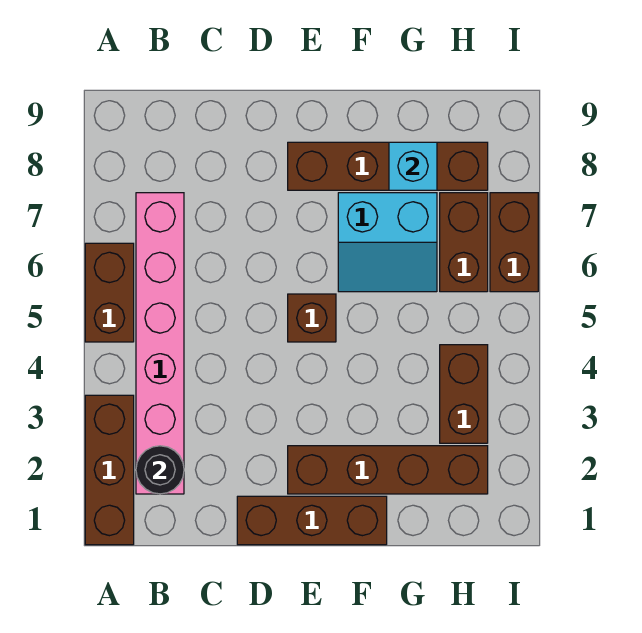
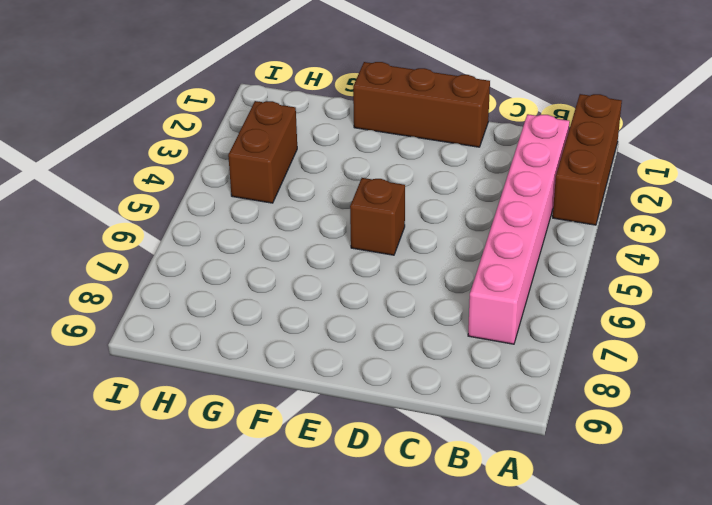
none -> brown 1x2 brick [85,243,134,342]
none -> brown 1x4 brick [288,446,488,494]
none -> brown 1x4 brick [288,142,488,190]

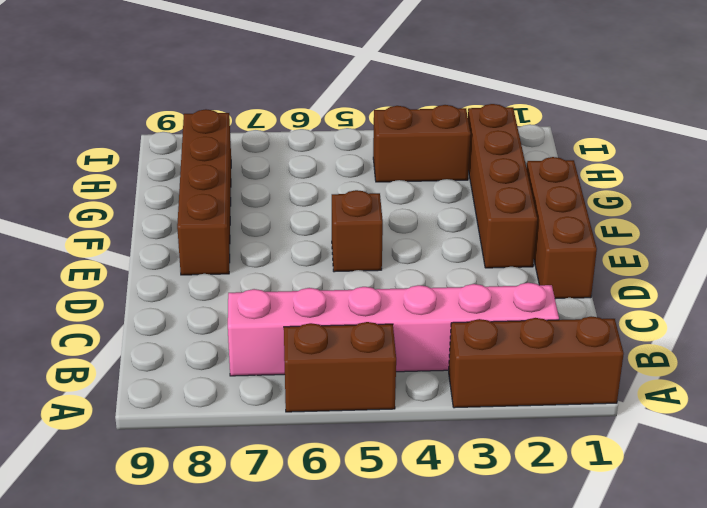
none -> cyan 2x2 slope [338,193,437,292]
none -> brown 1x2 brick [440,193,488,292]
none -> brown 1x2 brick [490,193,538,292]

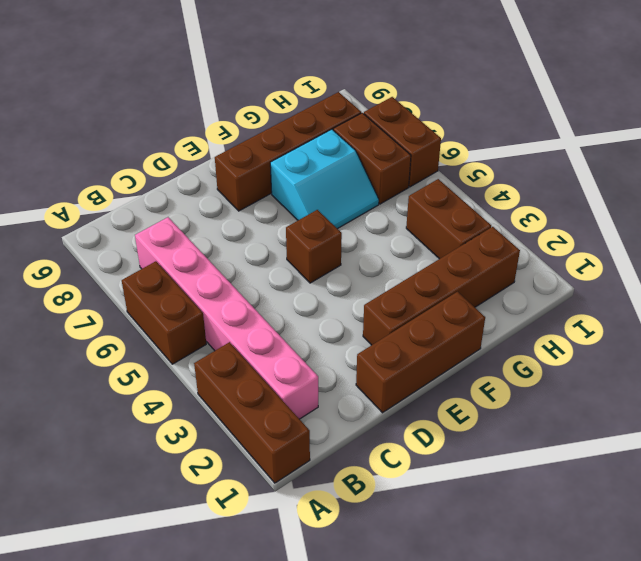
none -> black 1x1 round brick [136,446,184,494]
none -> cyan 1x1 brick [389,142,437,190]

